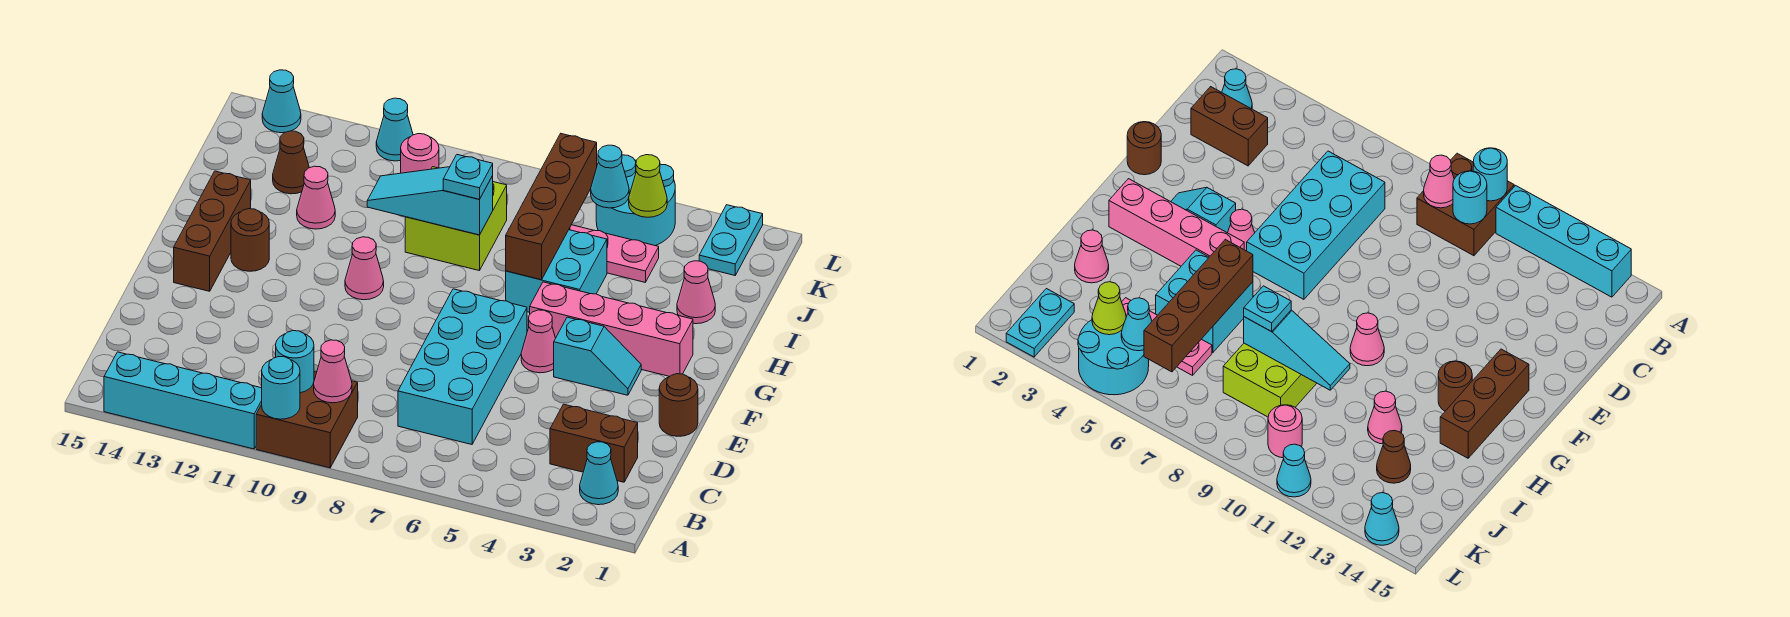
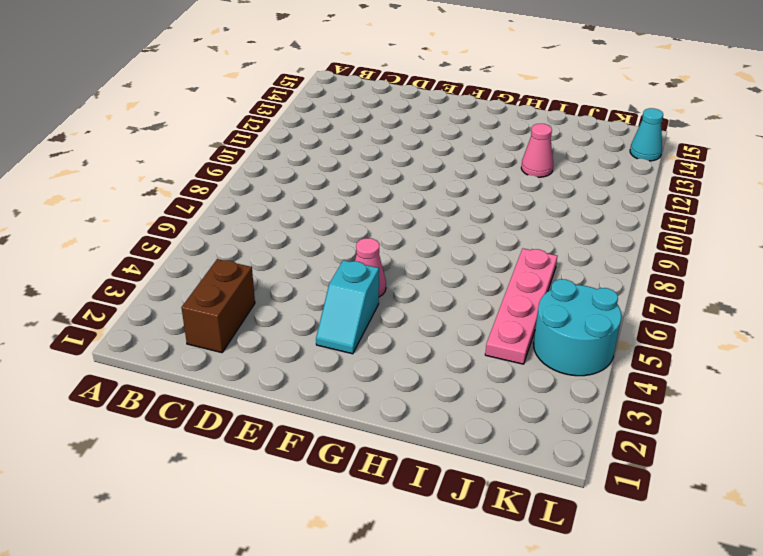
pink 1x4 plate [485,249,557,364] -> pink 1x3 plate [569,225,659,282]
none -> brown 2x2 brick [256,372,358,468]
none -> cyan 1x4 brick [104,352,262,449]
none -> cyan 1x1 cone [580,442,618,505]
none -> cyan 2x4 brick [398,289,527,444]

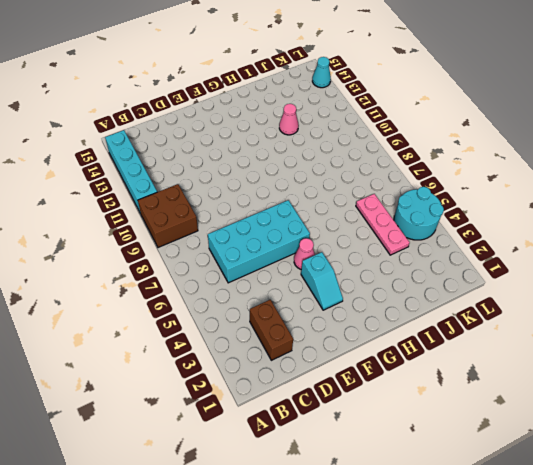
none -> cyan 1x1 cone [580,442,618,505]
none -> brown 1x1 round brick [659,374,698,436]
none -> brown 1x3 brick [174,171,251,291]
none -> pink 1x4 brick [530,282,693,377]

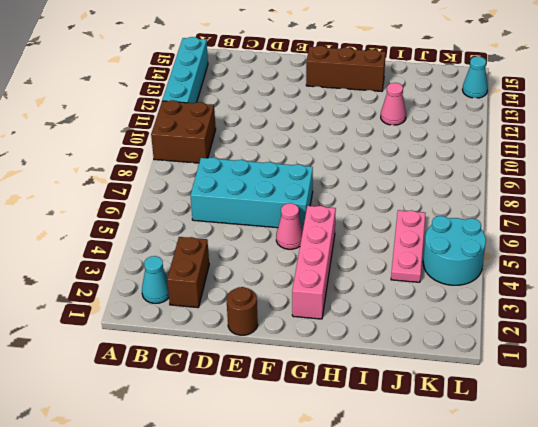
none -> cyan 1x2 slope [554,317,641,395]
none -> pink 1x1 cone [345,237,384,300]
none -> brown 1x1 round brick [231,209,269,271]
none -> cyan 2x2 brick [506,230,607,312]

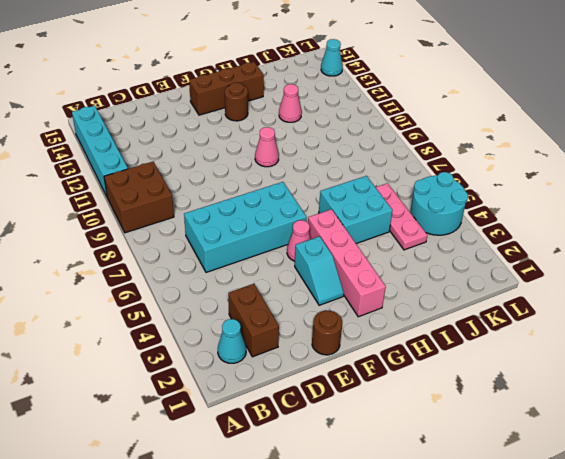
none -> pink 1x1 cone [677,261,715,324]
none -> lime 2x2 brick [405,167,507,271]
none -> brown 1x1 cone [273,131,309,194]
none -> cyan 1x2 plate [699,205,763,275]

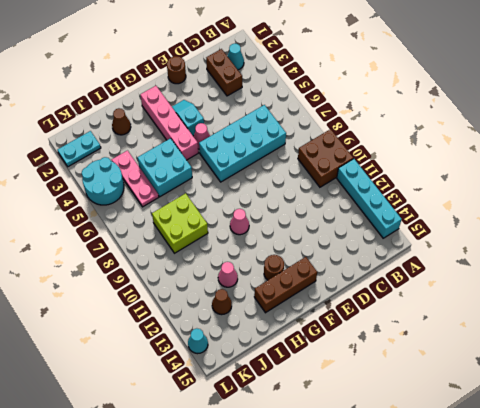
brown 1x1 cone [112,108,131,135] -> pink 1x1 cone [677,261,715,324]
none -> pink 1x1 round brick [401,134,439,173]
none -> cyan 1x1 cone [376,98,413,161]
none -> cyan 1x1 round brick [262,357,300,419]
none -> pink 1x1 cone [314,340,352,403]

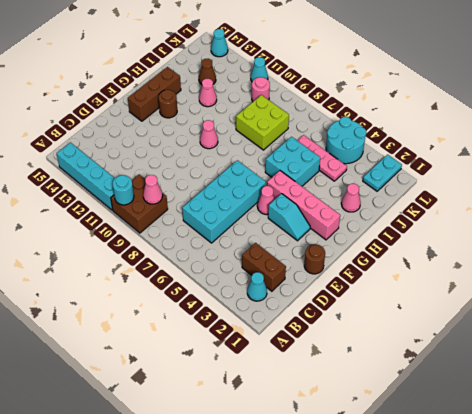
none -> cyan 1x1 round brick [276,331,314,393]
none -> brown 1x4 brick [506,134,597,280]
none -> cyan 1x3 slope [367,167,493,235]
none -> lime 1x1 cone [629,155,667,217]

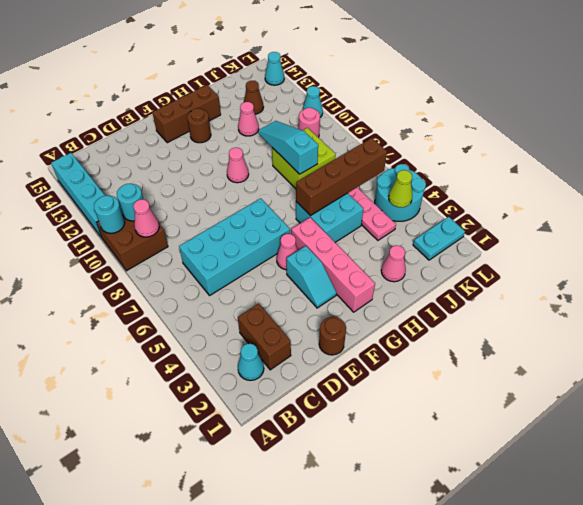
none -> cyan 1x1 cone [591,145,629,208]
none -> cyan 1x1 plate [443,155,493,199]

